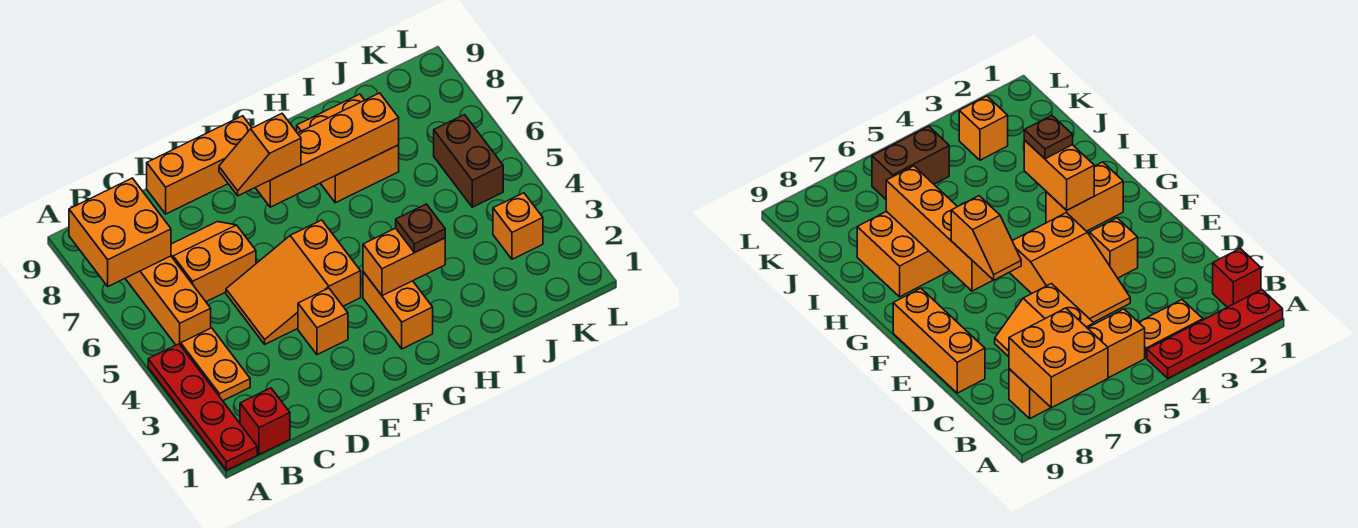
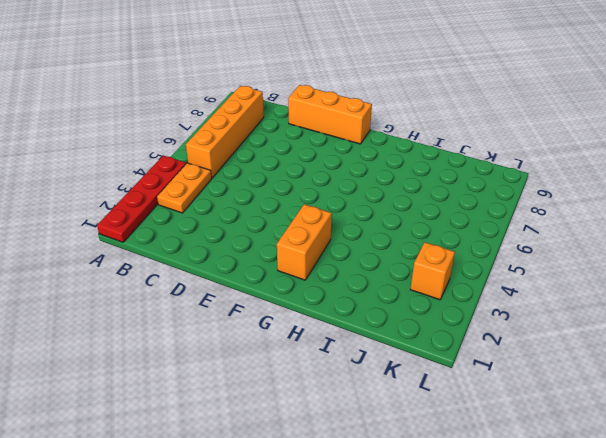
none -> red 1x1 brick [240,388,290,454]
none -> orange 2x2 slope [171,222,256,302]
none -> orange 2x3 slope [226,220,361,344]

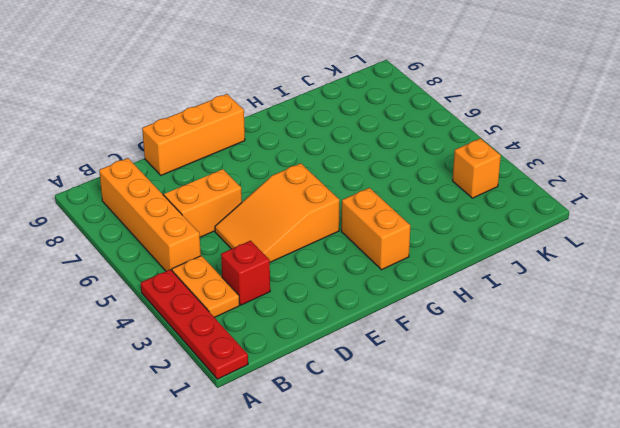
red 1x1 brick [221,241,270,305] -> red 1x1 brick moved to [240,388,290,454]
none -> orange 1x1 brick [298,288,348,355]
none -> orange 2x2 brick [297,94,399,203]
none -> brown 1x2 brick [434,115,503,207]

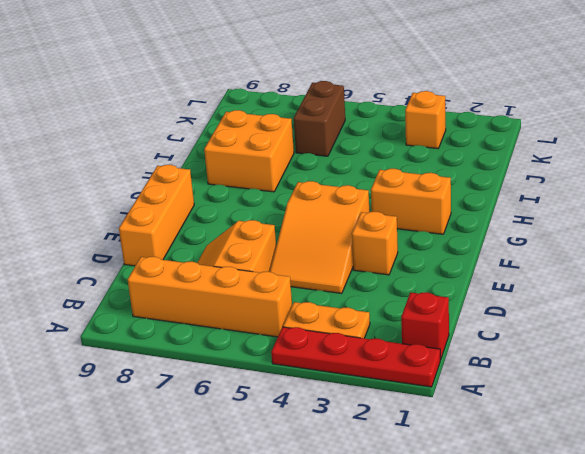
brown 1x2 brick [294,81,345,156] -> brown 1x2 brick turned to [434,115,503,207]
none -> orange 2x2 brick [69,178,171,286]
none -> orange 1x4 brick [255,93,399,207]
none -> orange 1x2 brick [363,228,445,296]

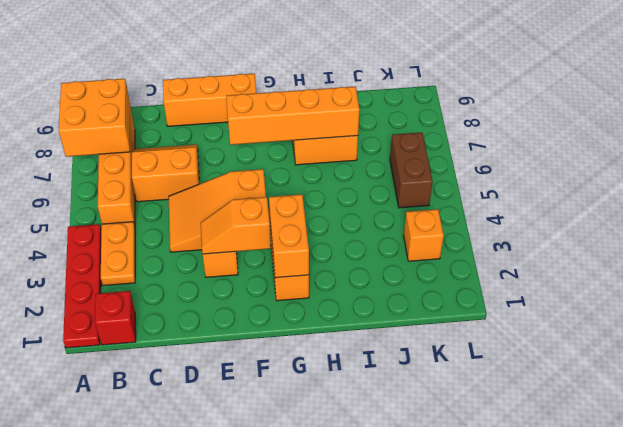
orange 1x2 slope [201,197,271,254] -> orange 1x2 slope moved to [219,114,301,196]
orange 1x2 brick [269,194,309,278] -> orange 1x2 brick turned to [363,228,445,296]
none -> brown 1x1 plate [396,204,445,253]

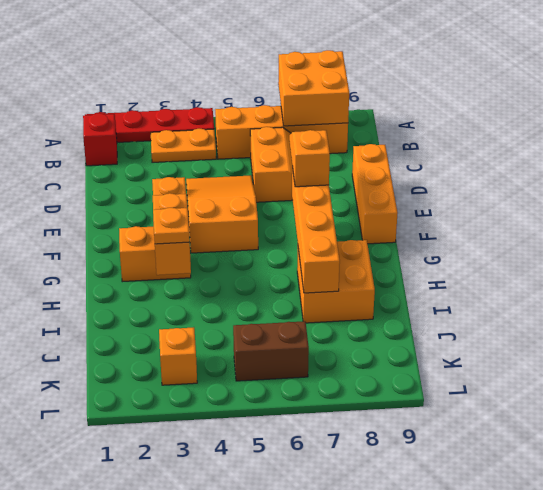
orange 1x1 plate [153,208,190,244] -> brown 1x1 plate [396,204,445,253]

